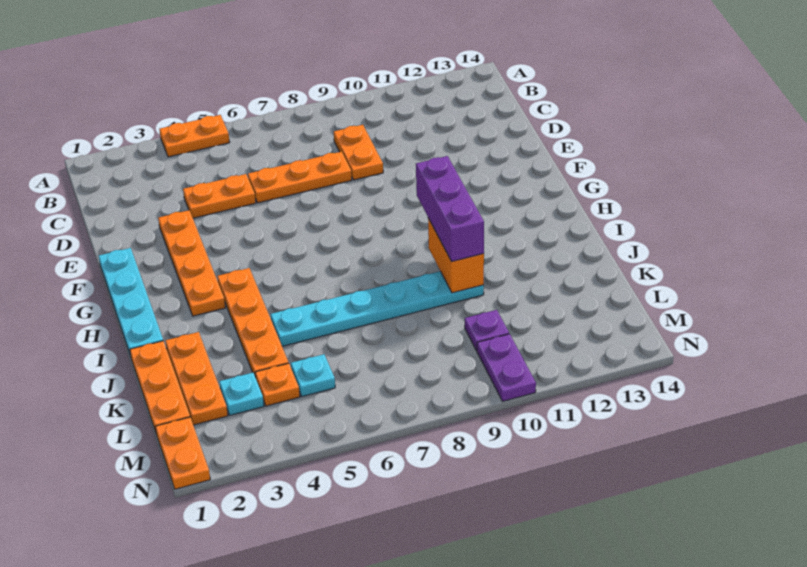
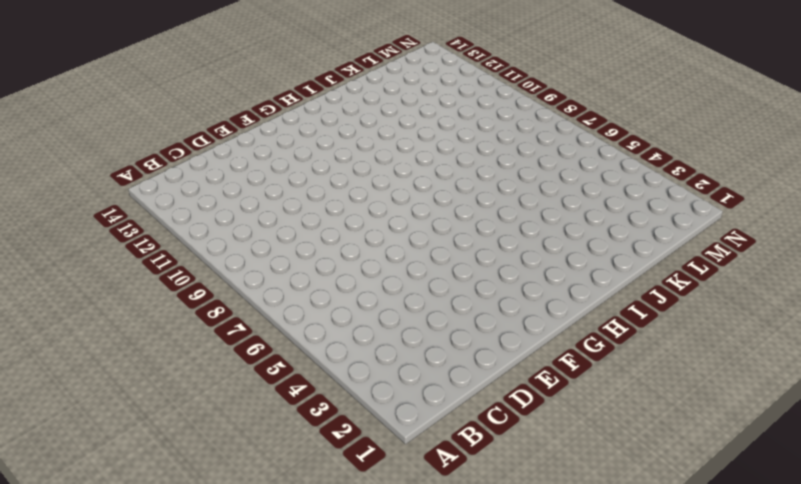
none -> orange 1x2 plate [159,115,230,157]
none -> orange 1x2 plate [334,125,383,180]
none -> orange 1x2 plate [183,174,256,218]

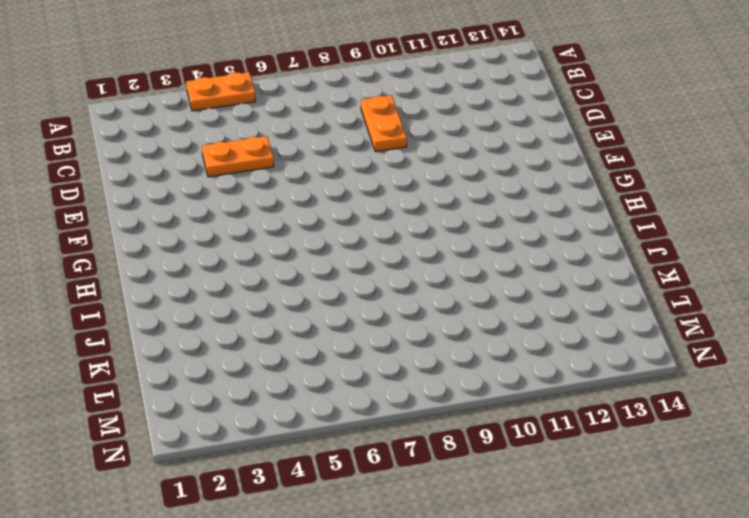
none -> orange 1x3 plate [248,152,352,203]
none -> orange 1x4 plate [158,210,225,316]
none -> cyan 1x4 plate [99,248,163,356]

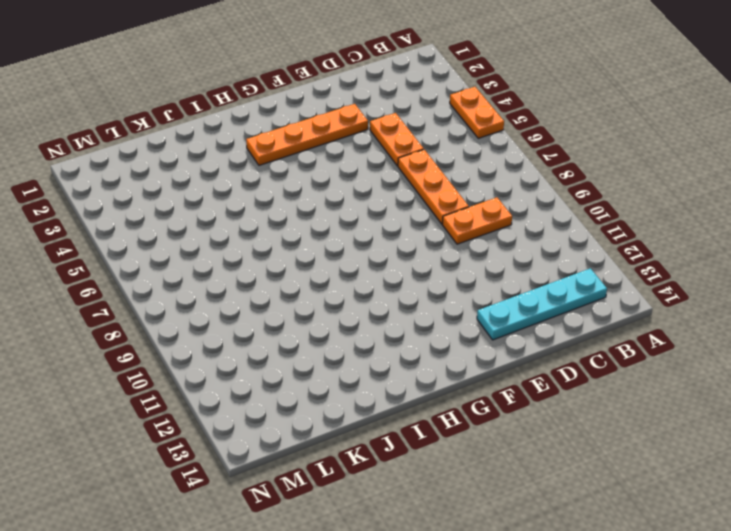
cyan 1x4 plate [477,268,607,340] -> cyan 1x4 plate moved to [99,248,163,356]
none -> orange 1x4 plate [217,268,289,377]
none -> orange 1x3 plate [130,341,190,432]
none -> orange 1x3 plate [165,332,228,425]

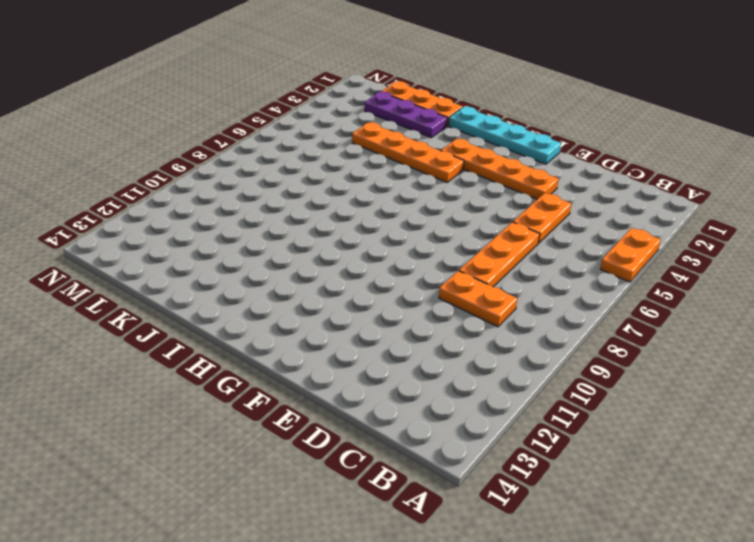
purple 1x3 plate [365,92,447,138] -> orange 1x3 plate [165,332,228,425]
none -> cyan 1x6 plate [271,271,484,346]
none -> cyan 1x1 plate [219,373,264,415]
none -> orange 1x1 plate [255,363,300,406]

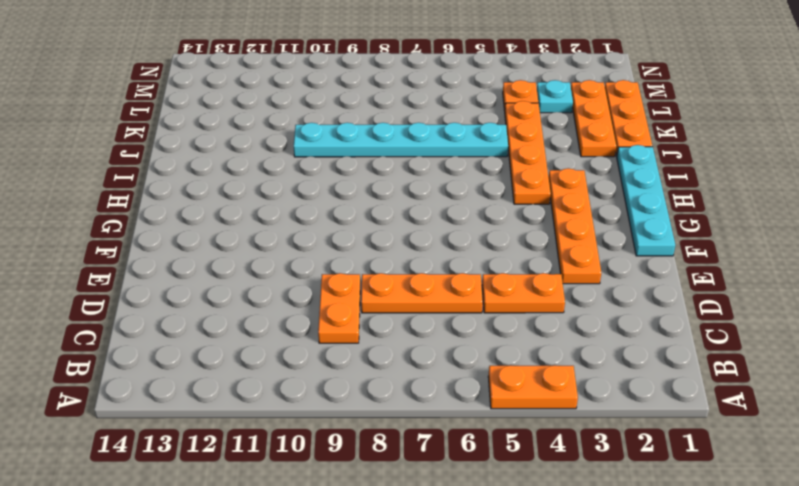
none -> cyan 1x1 plate [291,354,335,397]
none -> purple 1x1 plate [465,310,509,351]
none -> orange 1x2 plate [155,417,210,489]

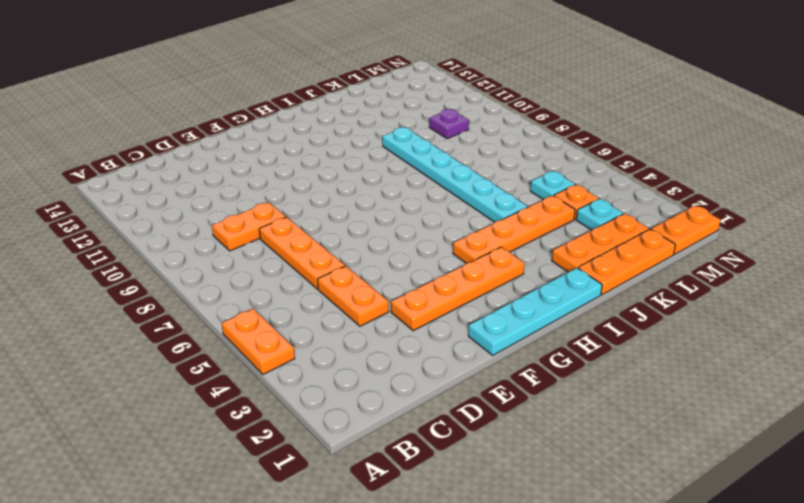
none -> purple 1x2 plate [477,334,536,401]
none -> orange 1x2 brick [428,218,484,293]
none -> purple 1x3 brick [416,156,484,262]

